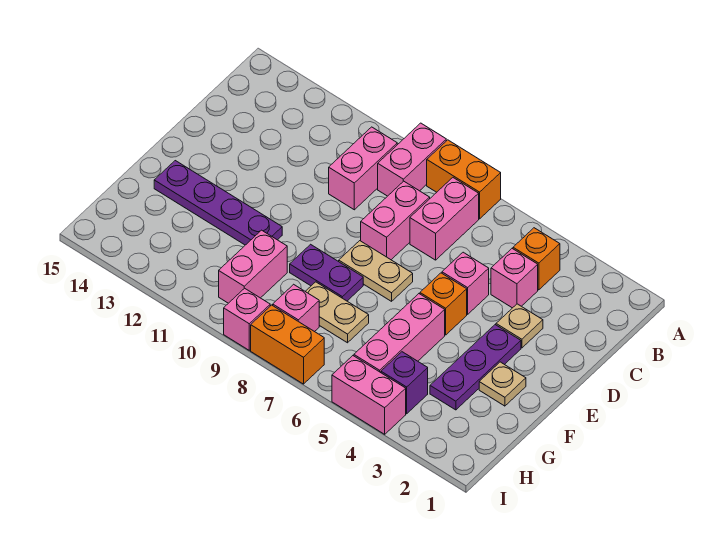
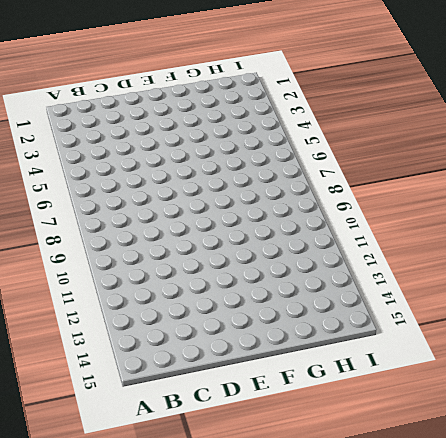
none -> orange 1x2 brick [427,140,501,219]
none -> pink 1x2 brick [378,123,446,196]
none -> orange 1x1 brick [513,228,560,290]

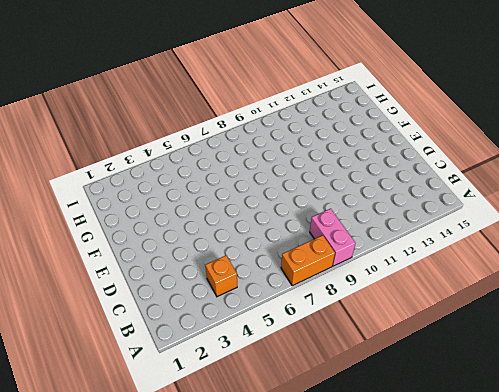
none -> pink 1x2 brick [410,178,479,260]
none -> pink 1x2 brick [329,127,397,210]
none -> pink 1x1 brick [491,249,538,308]

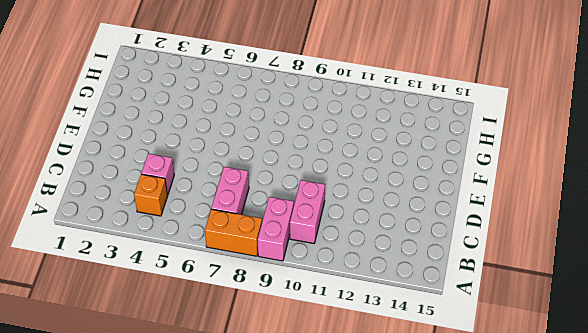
none -> pink 1x2 brick [361,181,430,260]
none -> tan 1x1 plate [496,304,543,348]
none -> pink 1x1 brick [442,252,489,314]

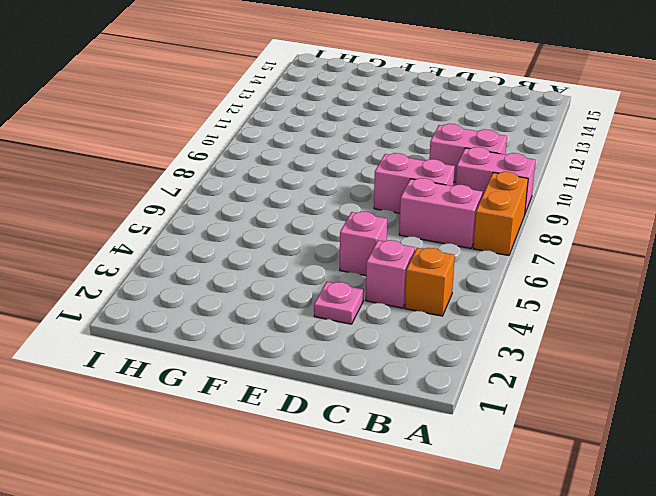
pink 1x1 plate [314,282,364,324] -> tan 1x1 plate [496,304,543,348]
none -> purple 1x3 plate [430,325,521,410]
none -> orange 1x1 brick [420,273,467,335]
none -> tan 1x2 plate [339,241,413,301]

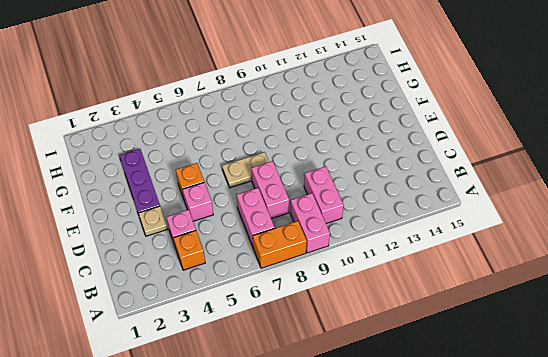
none -> tan 1x1 plate [479,362,526,406]
none -> pink 1x3 brick [354,294,445,373]
none -> purple 1x2 plate [290,244,363,301]

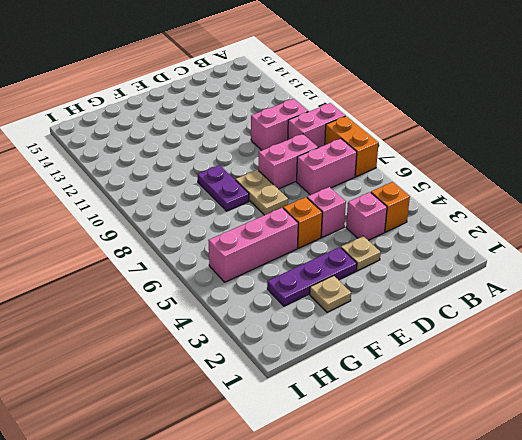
none -> purple 1x4 plate [154,161,282,245]
none -> tan 1x2 plate [305,282,369,343]
none -> pink 1x2 brick [219,230,287,303]

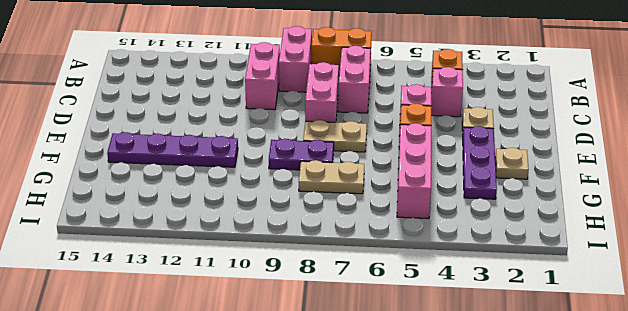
none -> pink 1x2 brick [219,230,287,303]
none -> purple 1x1 brick [381,352,428,414]
none -> pink 1x1 brick [273,284,319,332]

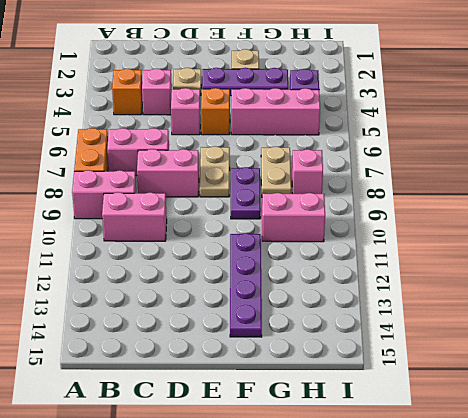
none -> pink 1x2 brick [332,356,406,434]
none -> orange 1x2 brick [251,305,324,384]
none -> pink 1x1 brick [224,288,270,350]

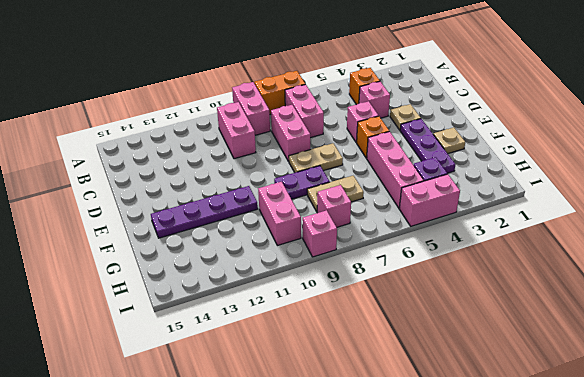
none -> orange 1x2 brick [251,305,324,384]

